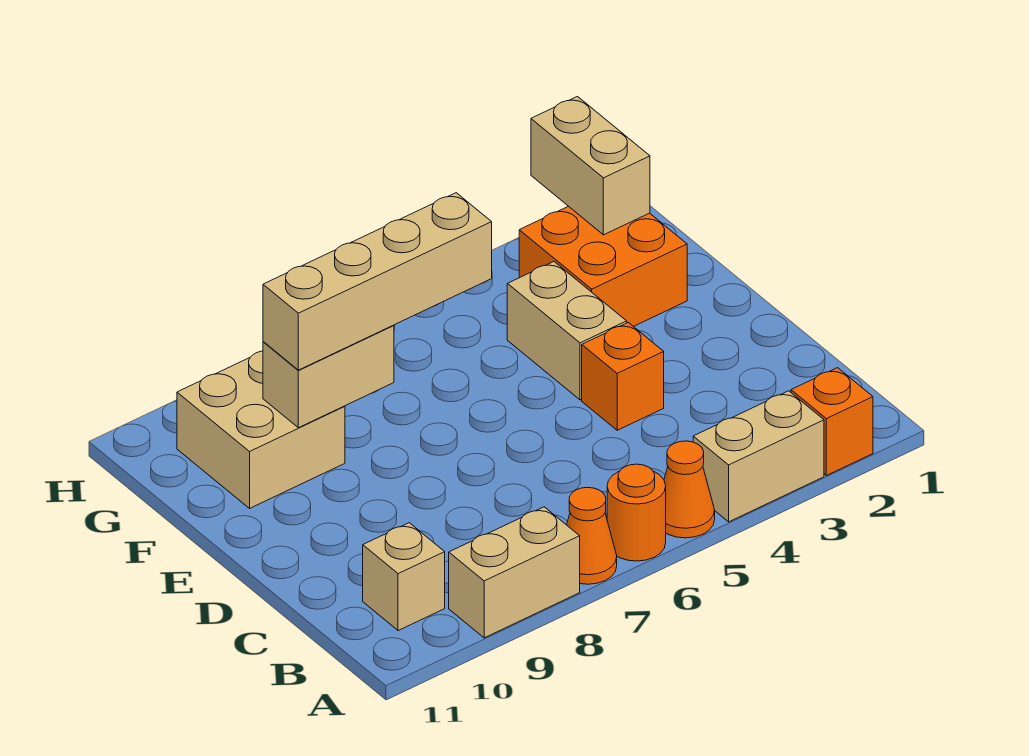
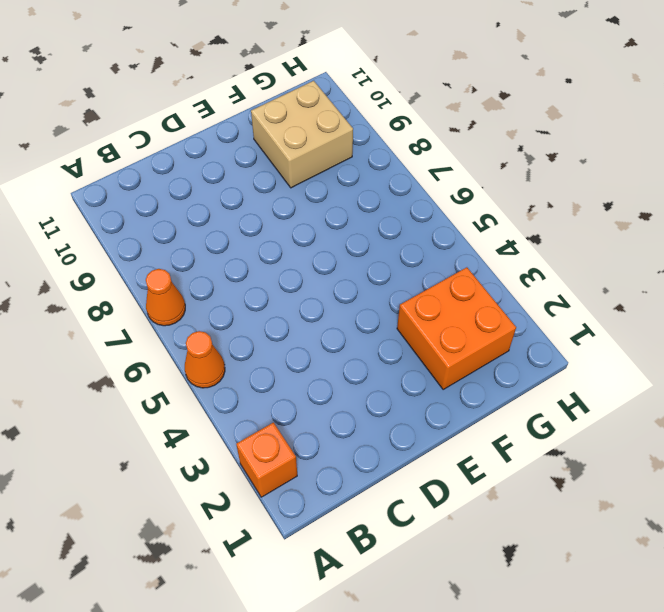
none -> tan 1x2 brick [693,391,824,522]
none -> orange 1x1 round brick [607,464,666,561]
none -> tan 1x2 brick [449,507,580,638]

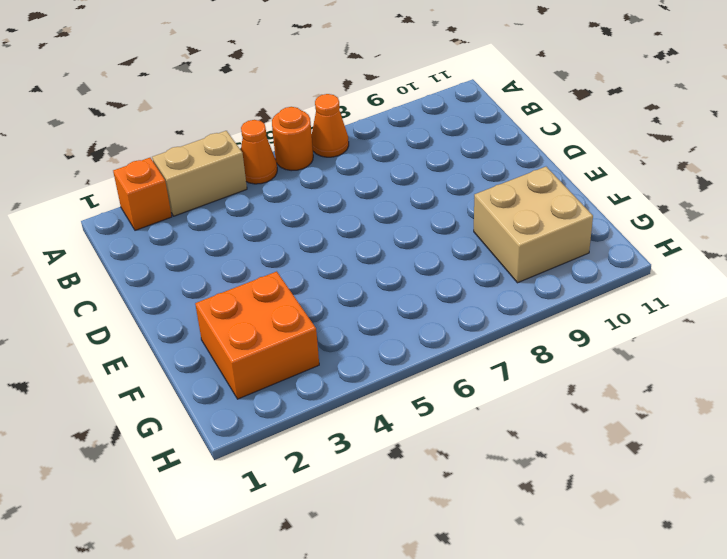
none -> tan 1x2 brick [449,507,580,638]
none -> tan 1x1 brick [363,523,445,631]
none -> orange 1x1 brick [582,323,664,430]

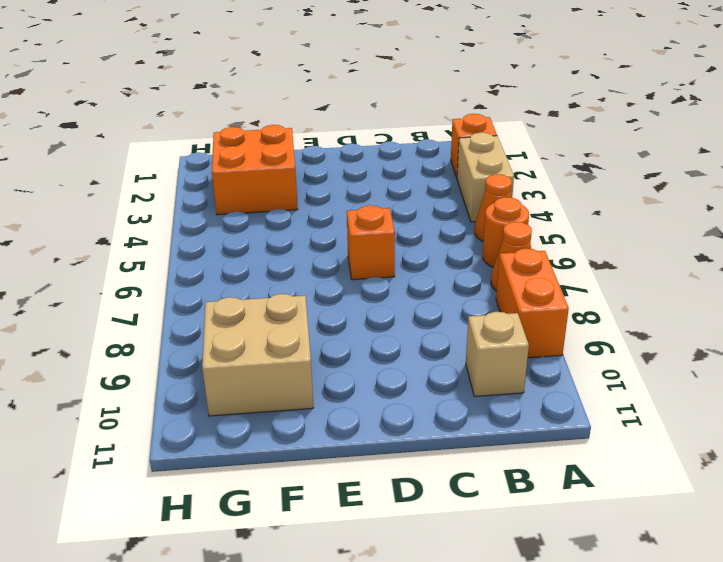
orange 1x2 brick [496,248,569,358] -> tan 1x2 brick [449,507,580,638]
orange 1x1 brick [347,205,395,280] -> orange 1x1 brick moved to [582,323,664,430]
none -> tan 1x2 brick [507,262,627,400]
none -> tan 1x2 brick [263,325,394,428]
none -> tan 1x2 brick [531,97,650,235]

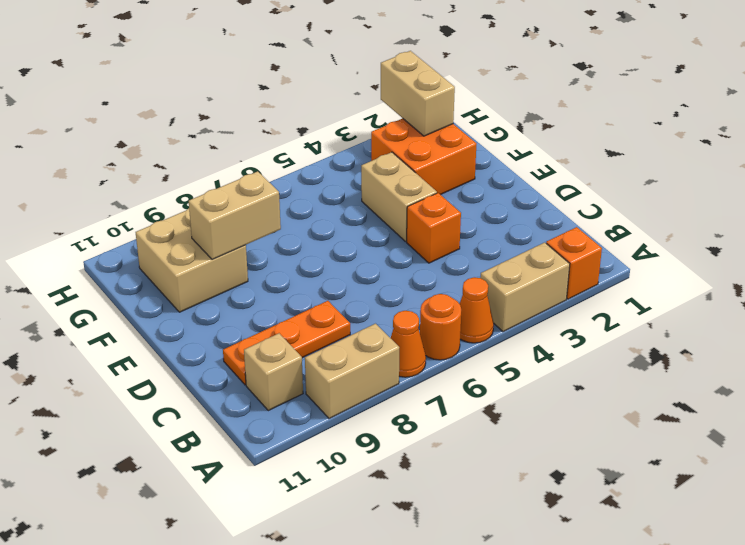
orange 1x3 plate [223,301,350,385] -> none
none -> tan 1x4 brick [263,193,492,370]

